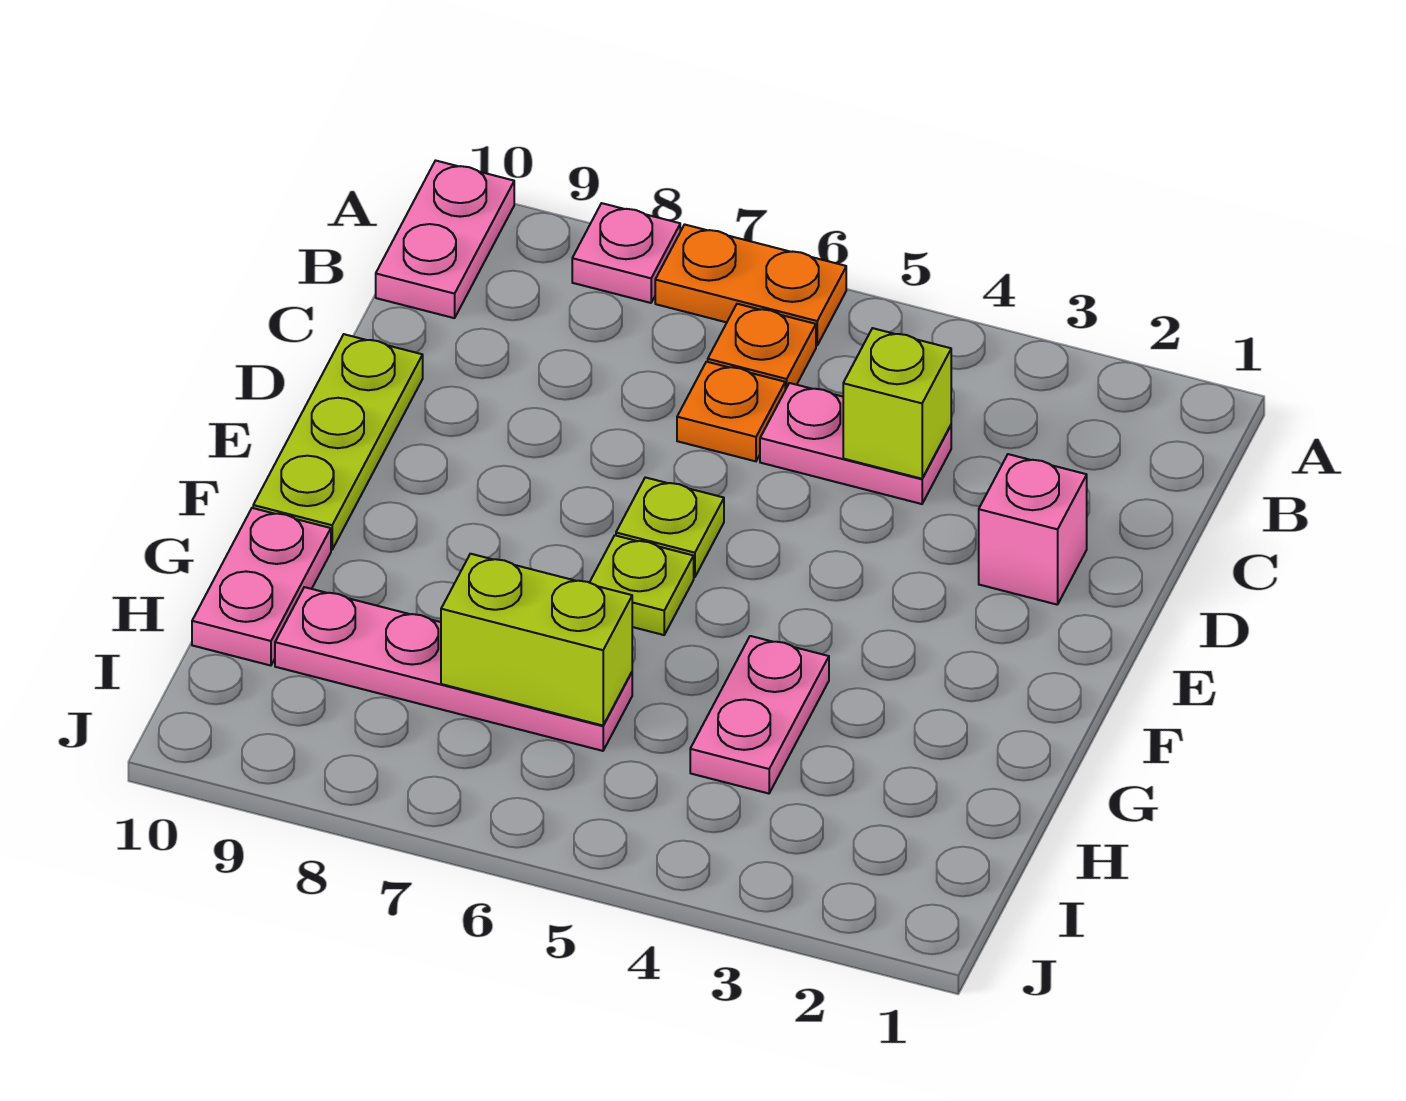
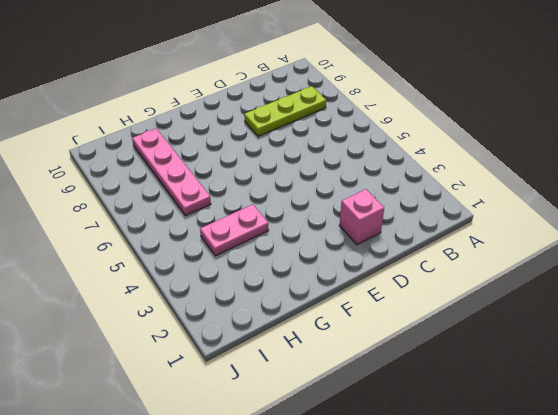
lime 1x3 plate [244,86,326,136] -> lime 1x3 plate moved to [253,334,423,550]
none -> orange 1x2 plate [655,224,846,346]
none -> pink 1x1 plate [572,203,680,303]
none -> pink 1x2 plate [376,161,514,318]

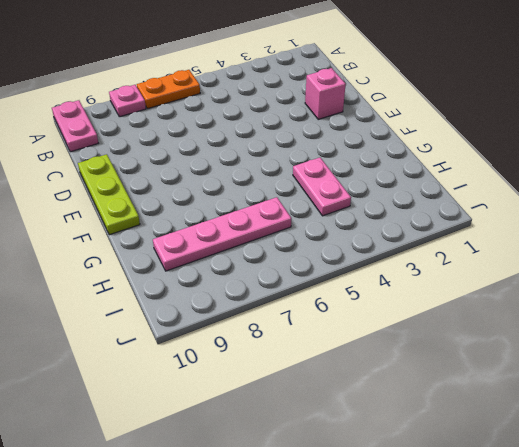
none -> orange 1x1 plate [708,304,816,390]
none -> pink 1x2 plate [760,383,951,504]
none -> orange 1x1 plate [677,362,785,461]

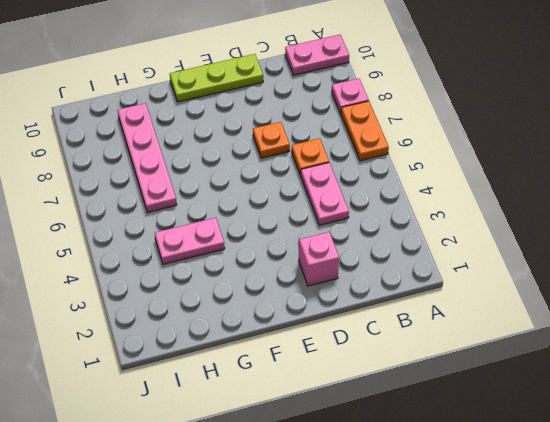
orange 1x1 plate [253,122,290,158] -> orange 1x1 plate moved to [708,304,816,390]
none -> lime 1x1 plate [616,477,724,577]
none -> lime 1x1 plate [589,535,694,635]
none -> pink 1x2 plate [192,508,331,666]

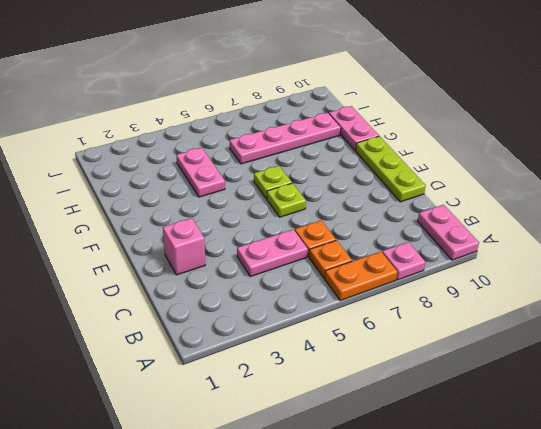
none -> lime 1x1 brick [843,328,951,479]
none -> lime 1x2 brick [441,554,632,725]

